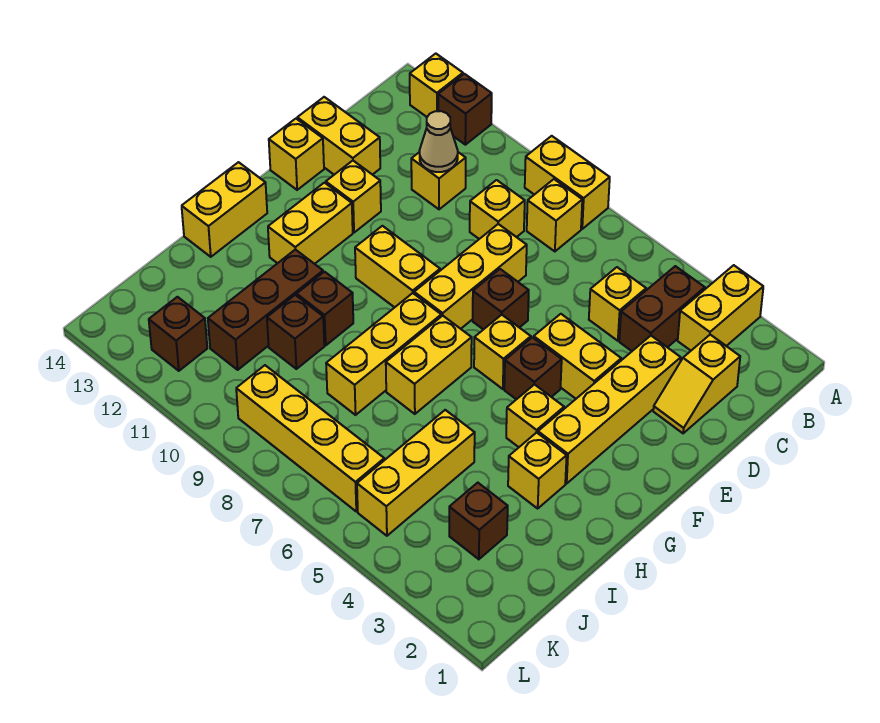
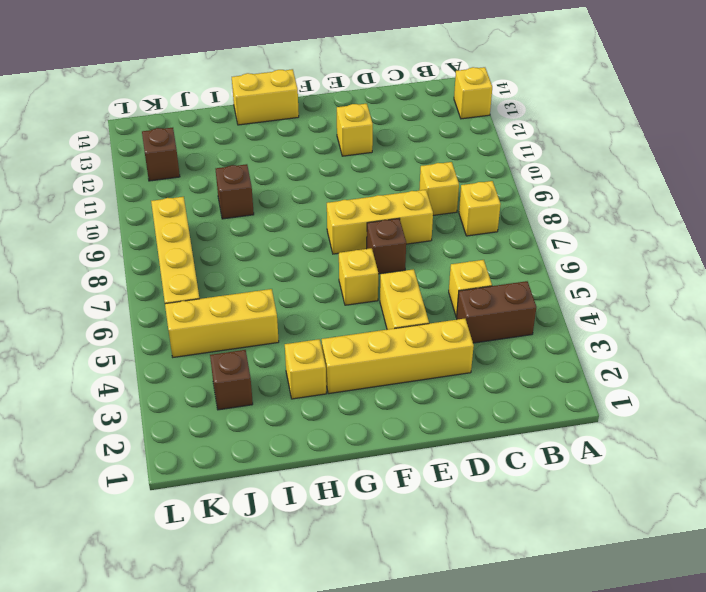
none -> yellow 1x2 brick [678,265,763,351]
none -> yellow 1x2 brick [525,136,610,229]
none -> brown 1x1 brick [438,74,492,145]
none -> yellow 1x2 slope [653,335,740,433]

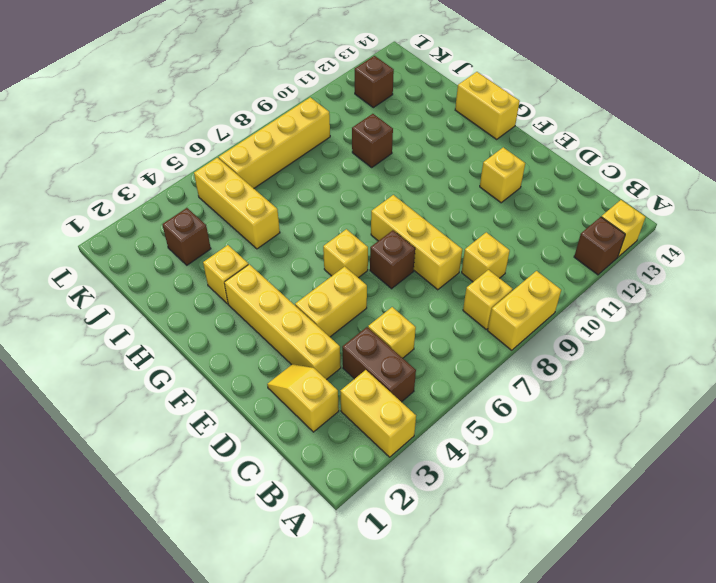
none -> yellow 1x1 brick [411,152,466,209]
none -> yellow 1x2 brick [297,97,380,175]
none -> yellow 1x1 brick [269,119,324,190]
none -> brown 1x1 brick [504,337,562,399]

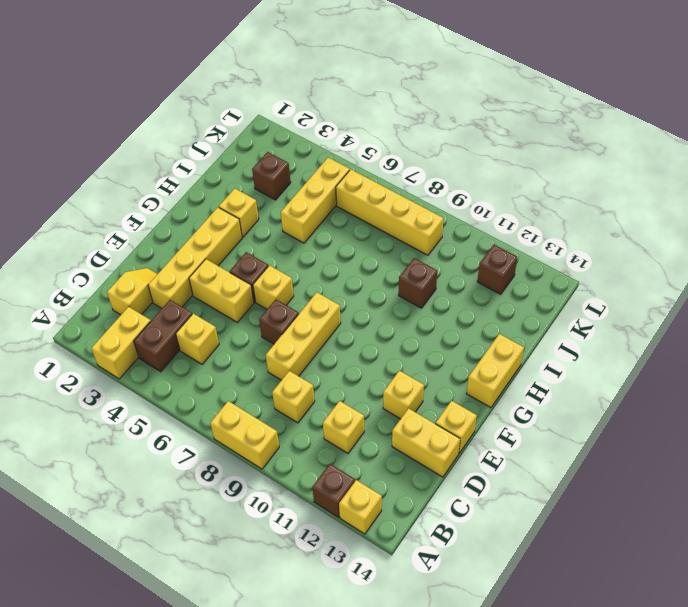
none -> yellow 1x1 brick [527,179,582,251]
none -> yellow 1x2 brick [355,226,440,307]
none -> yellow 1x2 brick [268,183,353,264]
none -> yellow 1x1 brick [506,384,564,447]

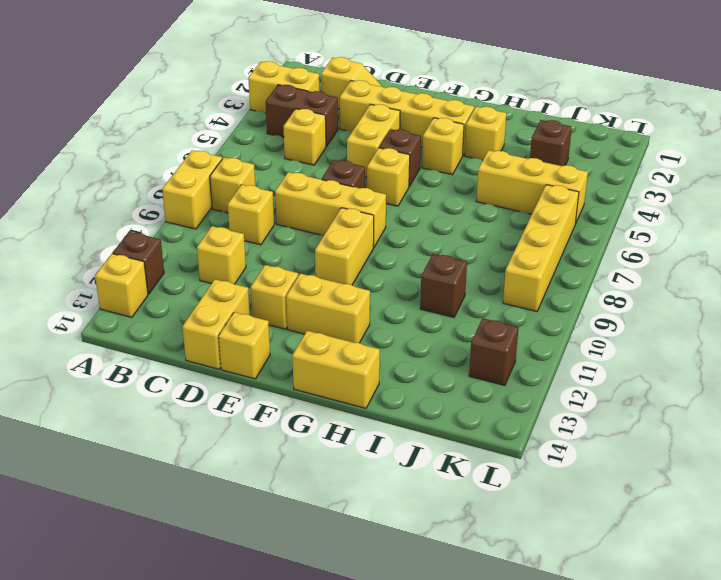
none -> yellow 1x2 brick [386,316,472,414]
none -> yellow 1x3 brick [326,293,441,415]
none -> brown 1x1 brick [297,272,353,345]
none -> brown 1x3 brick [208,250,323,370]

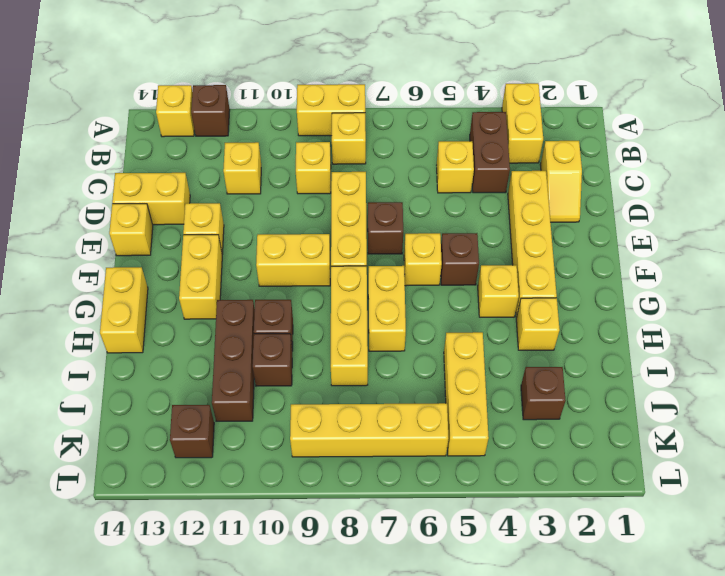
none -> yellow 1x2 brick [534,314,621,399]
none -> tan 1x1 cone [420,111,458,172]

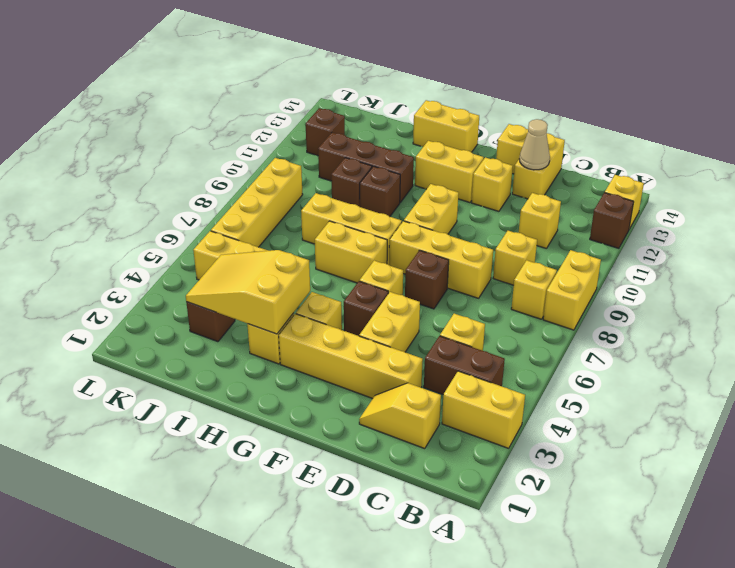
tan 1x1 cone [519,119,550,170] -> tan 1x1 cone moved to [420,111,458,172]
yellow 2x3 slope [186,250,310,334] -> none

